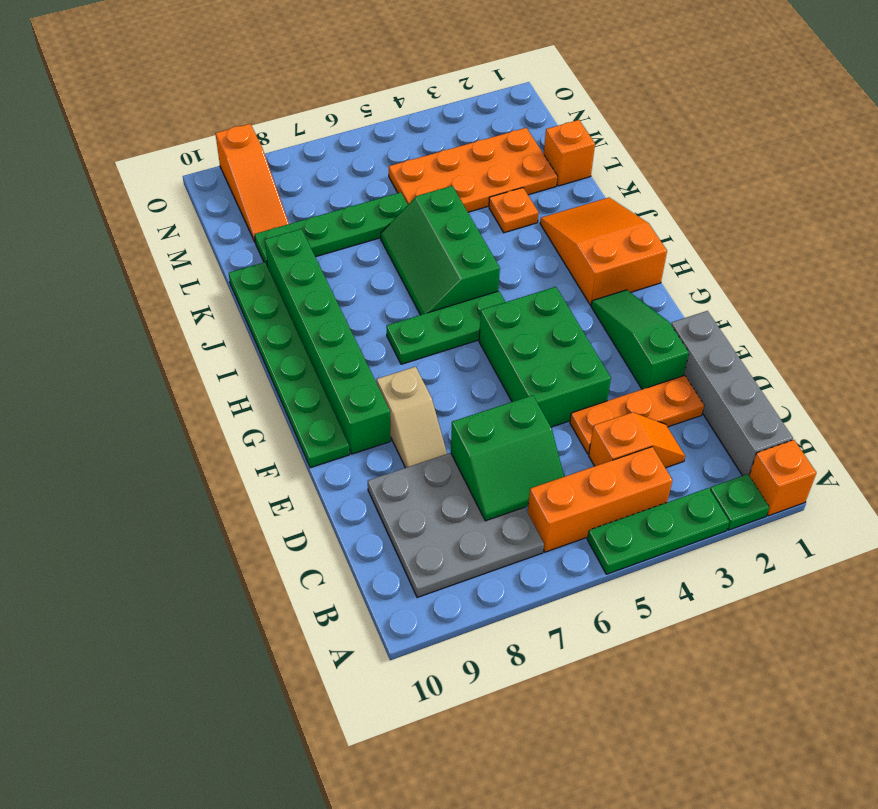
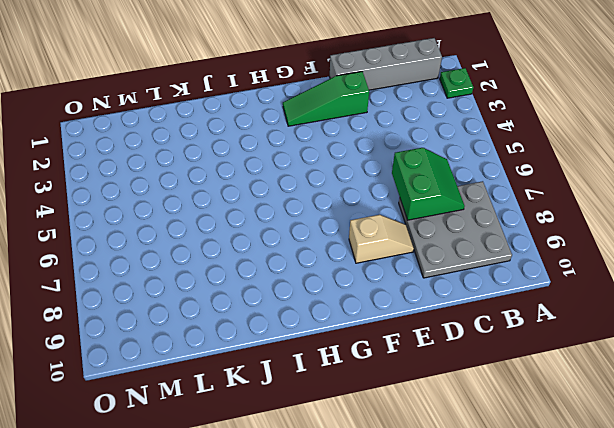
none -> orange 1x1 brick [749,440,816,516]
none -> green 1x3 plate [587,488,729,574]
none -> orange 1x3 brick [528,447,673,552]

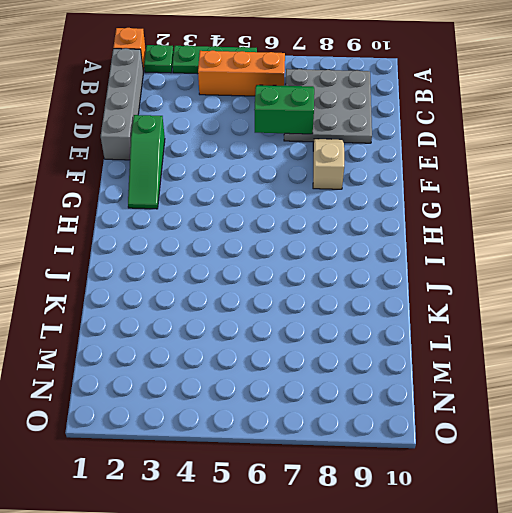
none -> orange 1x2 slope [589,412,685,468]
none -> orange 1x3 plate [570,375,704,454]
none -> green 2x3 brick [479,287,611,427]

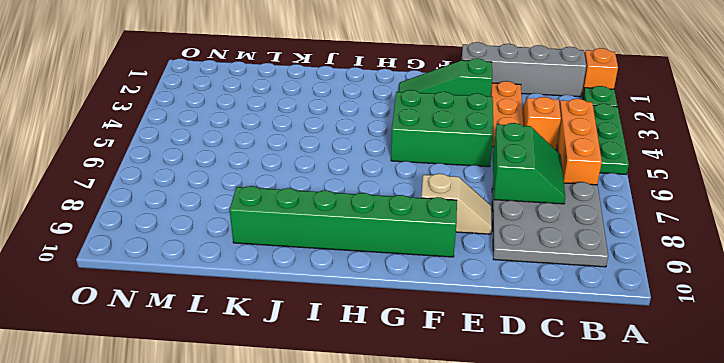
none -> green 1x6 plate [229,262,350,468]
none -> orange 2x3 slope [540,198,667,305]
none -> green 1x3 plate [386,291,505,364]

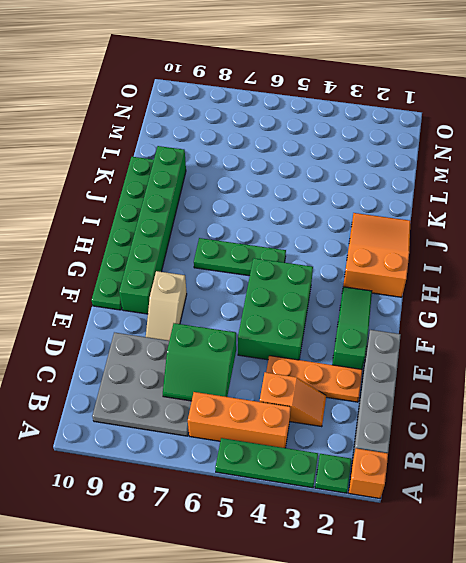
none -> green 2x3 slope [381,186,500,315]
none -> orange 1x1 plate [489,188,539,233]
none -> orange 1x1 brick [544,120,595,186]

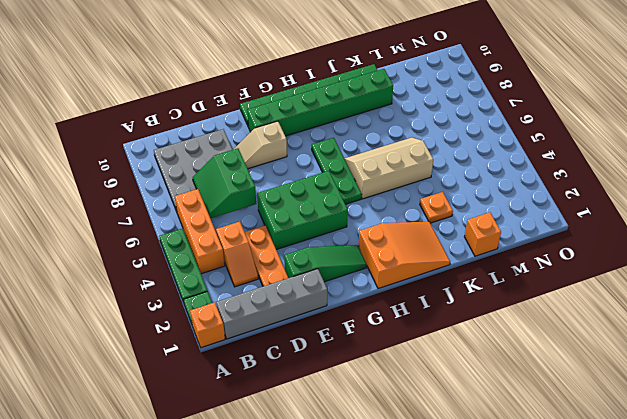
tan 2x3 slope [344,138,433,199] -> green 2x3 slope [381,186,500,315]
none -> orange 2x4 plate [389,128,557,212]
none -> green 1x4 plate [255,192,408,267]
none -> orange 1x3 slope [215,124,289,243]

